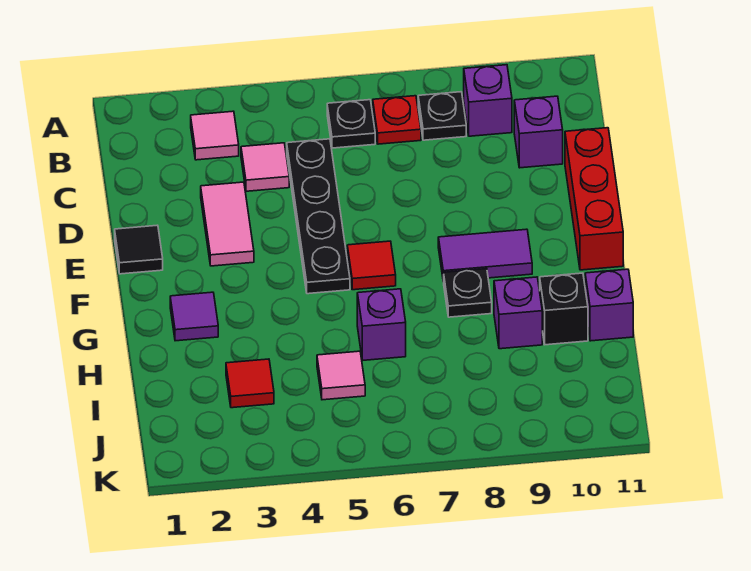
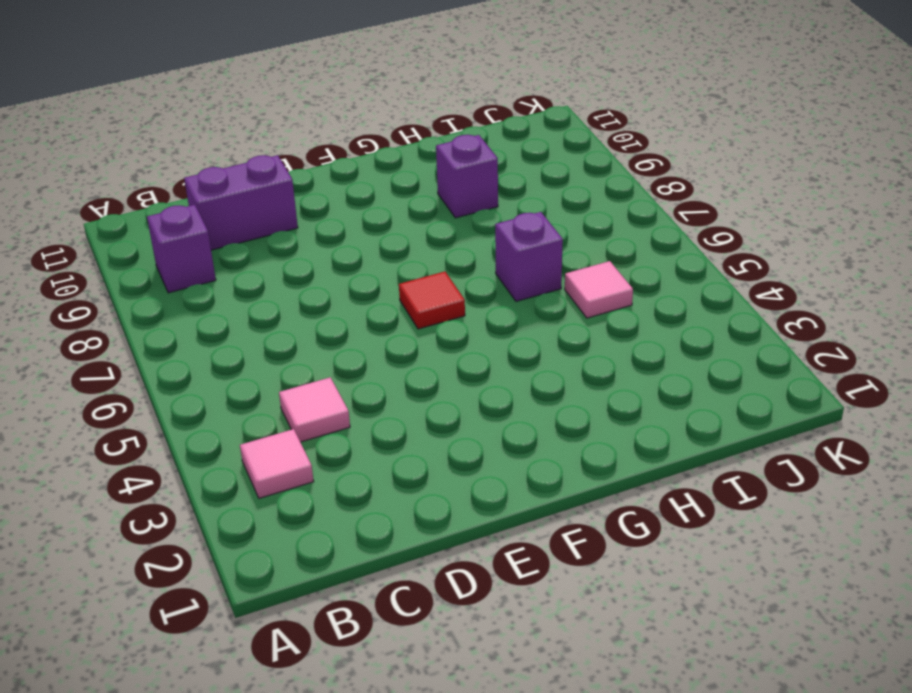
purple 1x2 brick [184,155,298,250] -> purple 1x1 brick [514,96,563,168]
none -> black 1x1 plate [327,100,375,148]
none -> red 1x1 plate [373,96,421,144]
none -> black 1x1 plate [418,92,466,140]

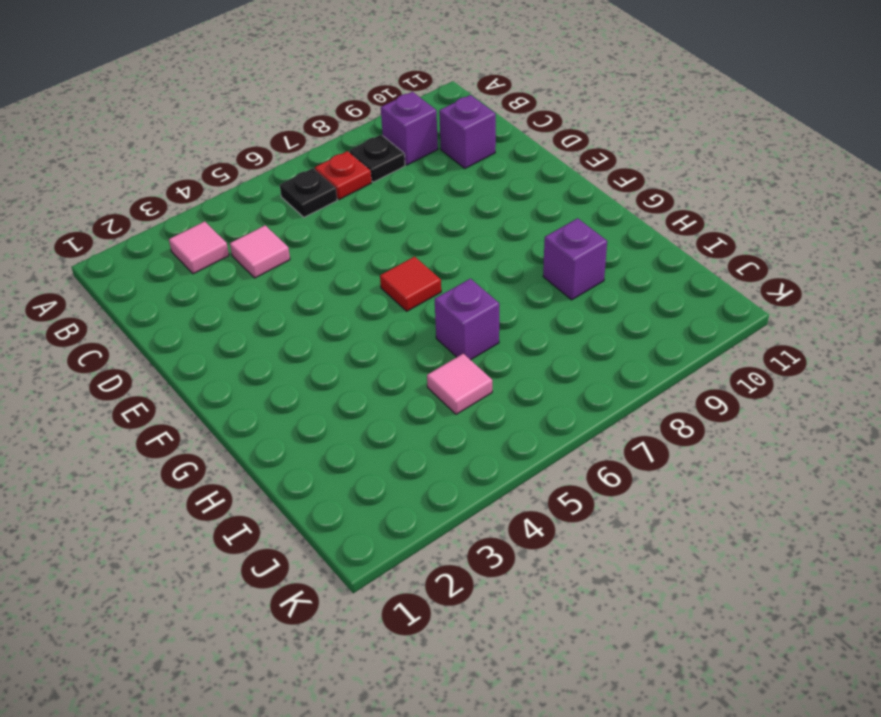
none -> black 1x4 plate [287,139,350,294]
none -> pink 1x2 tile [201,182,254,266]
none -> red 1x3 brick [565,128,623,270]

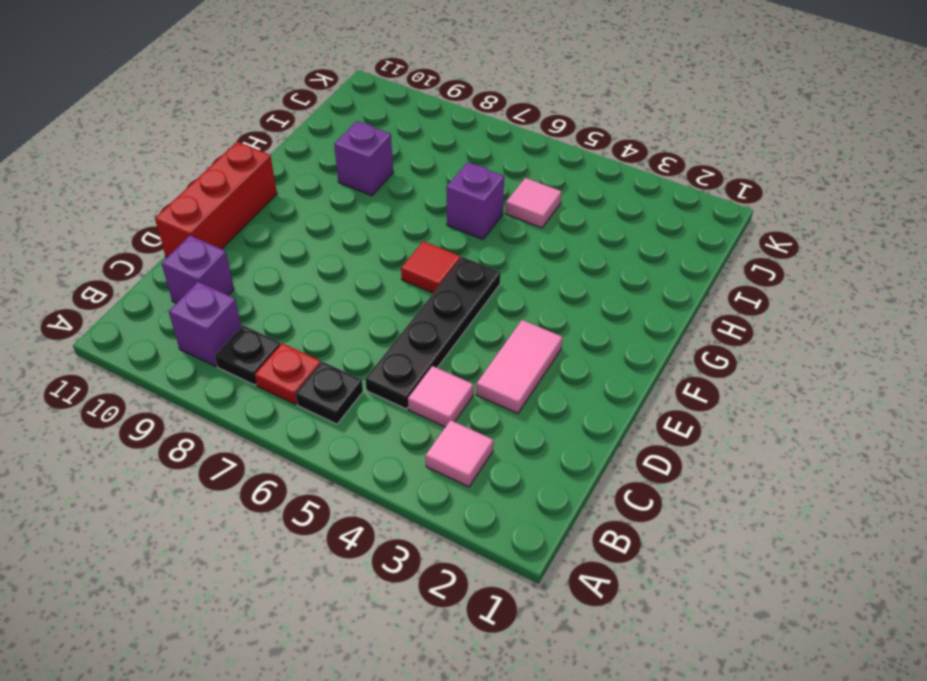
none -> black 1x1 tile [115,225,163,274]
none -> purple 1x2 tile [438,229,532,282]
none -> purple 1x1 tile [170,292,218,341]

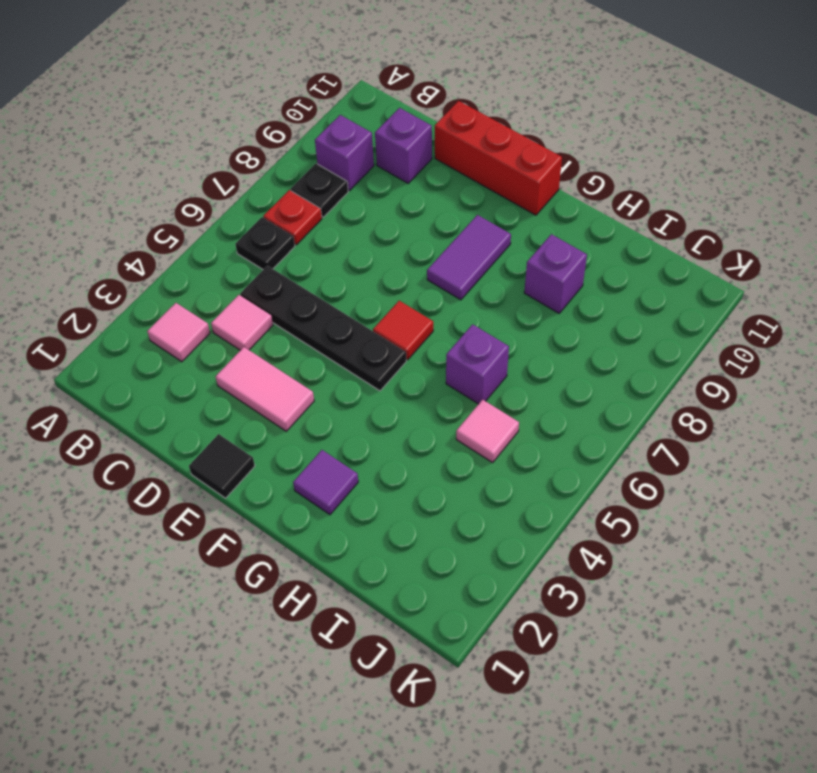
none -> black 1x1 plate [444,269,492,317]
none -> black 1x1 brick [540,273,588,345]
none -> purple 1x1 brick [585,269,633,341]

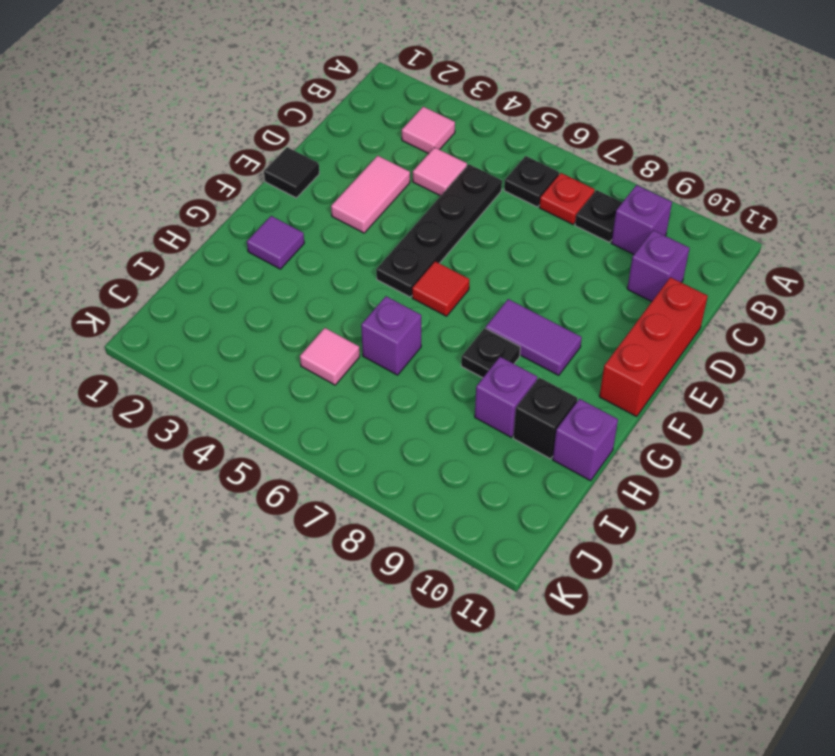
none -> red 1x1 tile [226,359,274,408]

